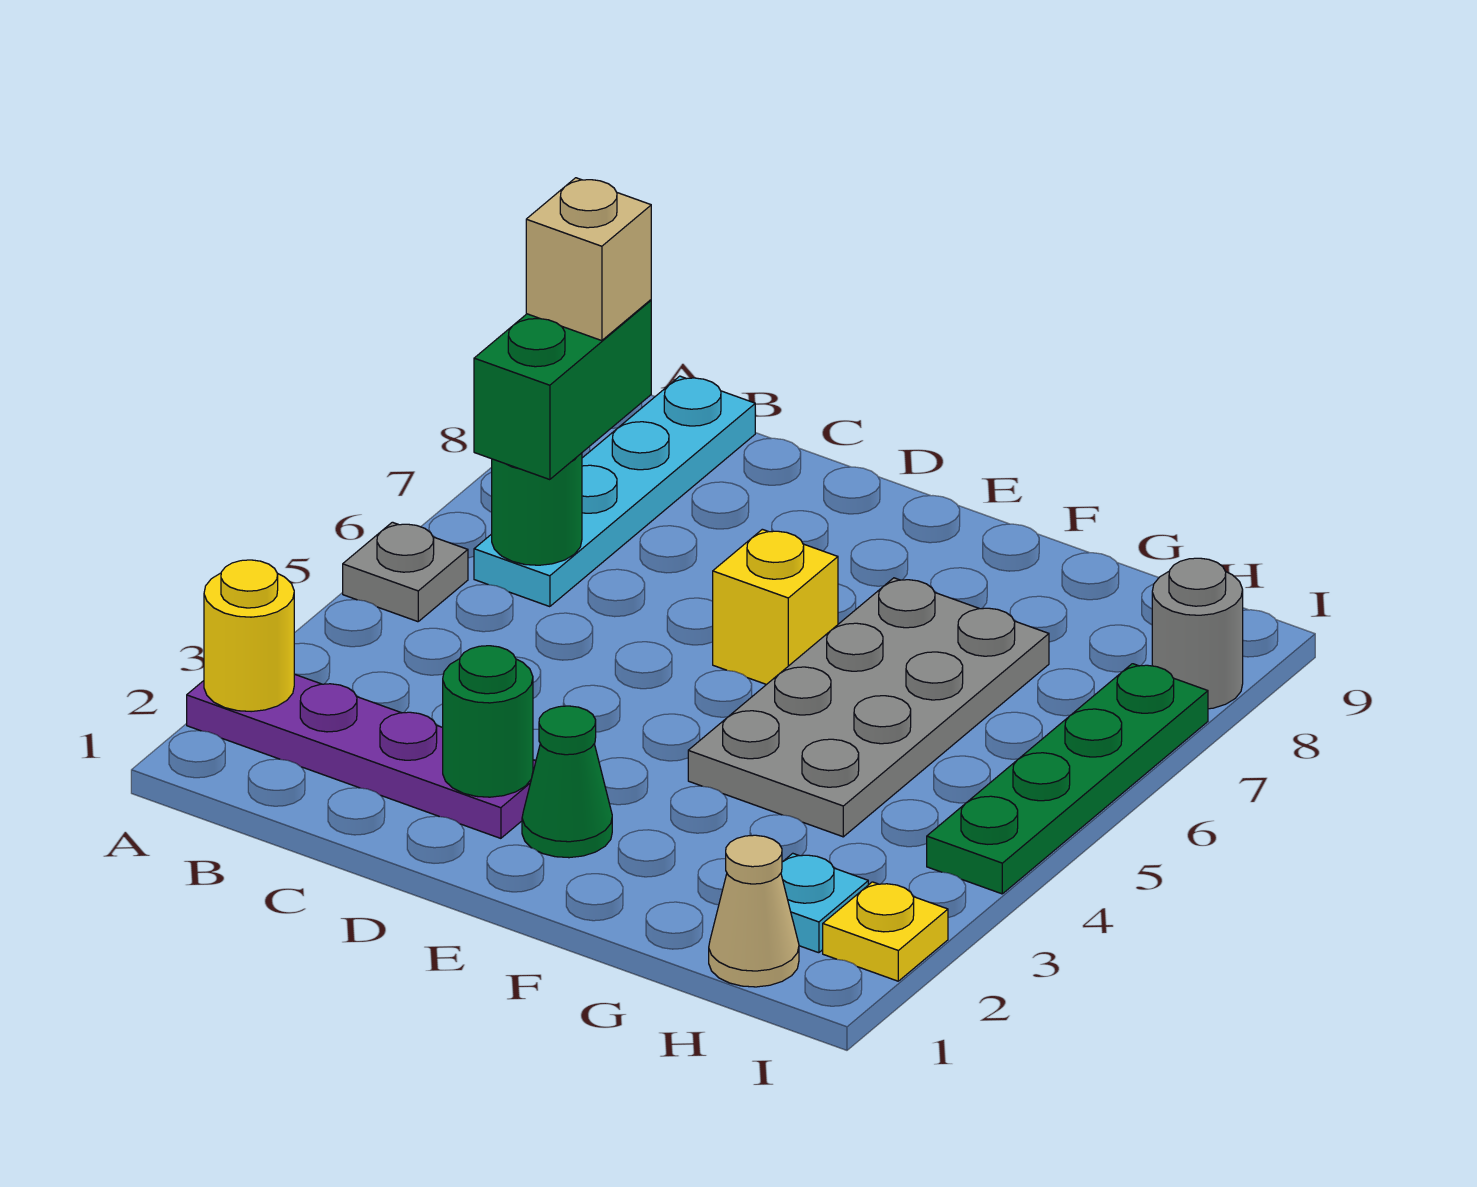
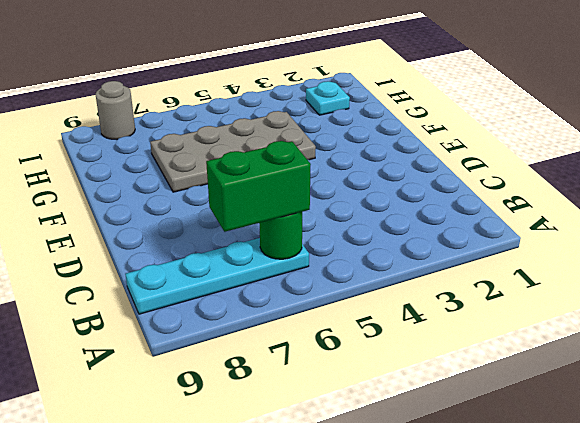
none -> purple 1x4 plate [187,674,536,838]
none -> grey 1x1 plate [343,522,468,622]
none -> green 1x1 cone [522,706,612,858]

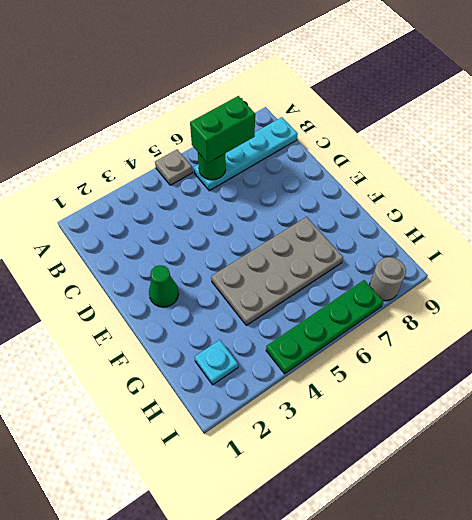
none -> purple 1x4 plate [187,674,536,838]
none -> yellow 1x1 brick [713,529,838,685]
none -> tan 1x1 cone [709,835,799,987]

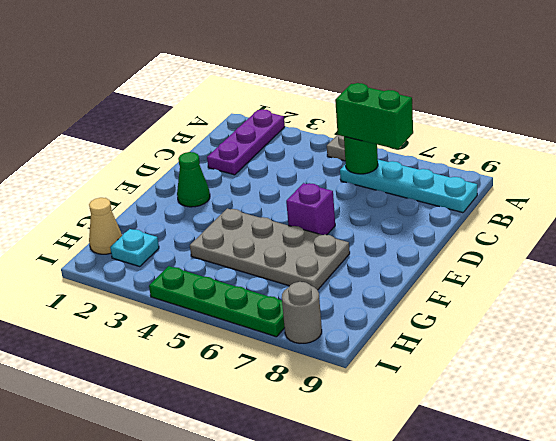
purple 1x3 plate [207,110,285,175] -> purple 1x4 plate [187,674,536,838]
purple 1x1 brick [286,183,335,235] -> yellow 1x1 brick [713,529,838,685]
none -> yellow 1x1 plate [823,882,948,981]
none -> yellow 1x1 round brick [204,560,294,712]
none -> green 1x1 round brick [443,646,533,797]

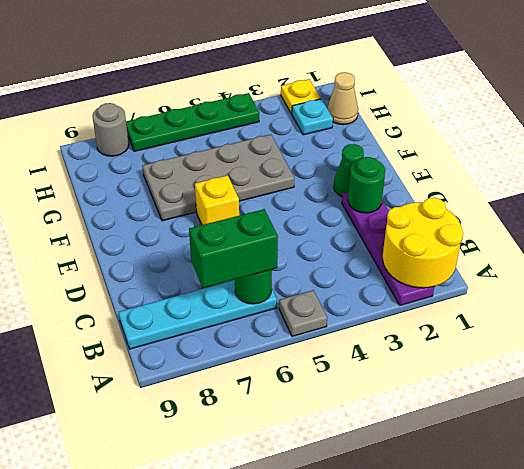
yellow 2x2 round brick [383,198,463,288] -> yellow 1x1 round brick [204,560,294,712]
none -> tan 1x1 brick [526,178,651,341]

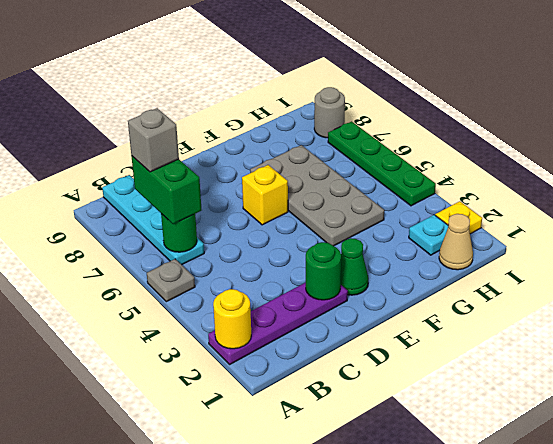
grey 1x1 brick [128,108,179,172] -> tan 1x1 brick [526,178,651,341]

